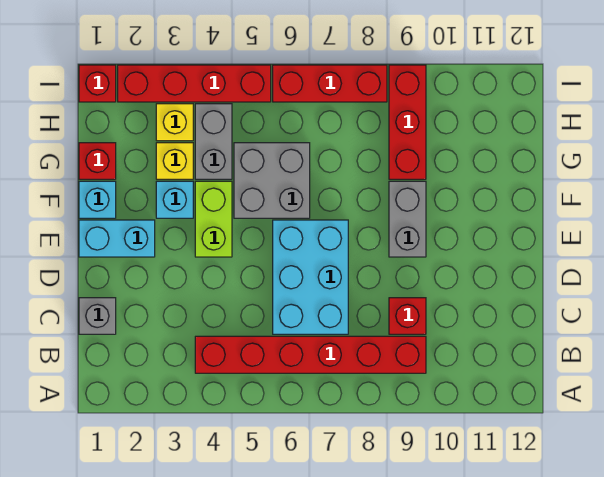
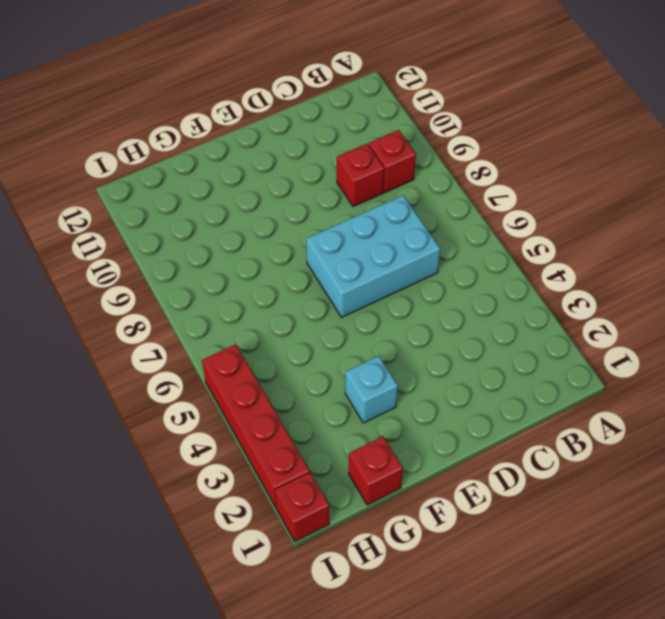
red 1x1 brick [369,130,416,193] -> red 1x6 brick [195,336,426,373]
none -> grey 1x1 brick [79,298,116,334]
none -> cyan 1x2 brick [79,220,155,257]
none -> lime 1x2 brick [195,181,232,257]

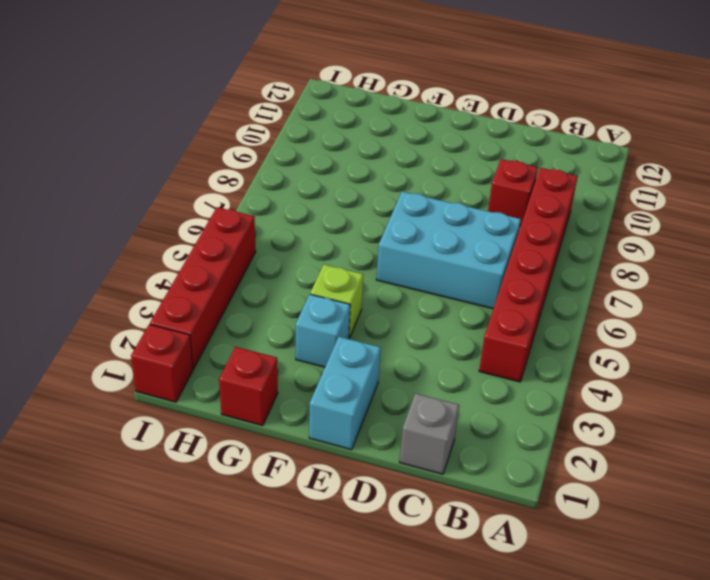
lime 1x1 brick [310,265,363,338] -> lime 1x2 brick [195,181,232,257]
none -> grey 1x2 brick [389,181,426,257]
none -> cyan 1x1 brick [79,181,116,218]
none -> grey 2x2 brick [234,143,310,218]

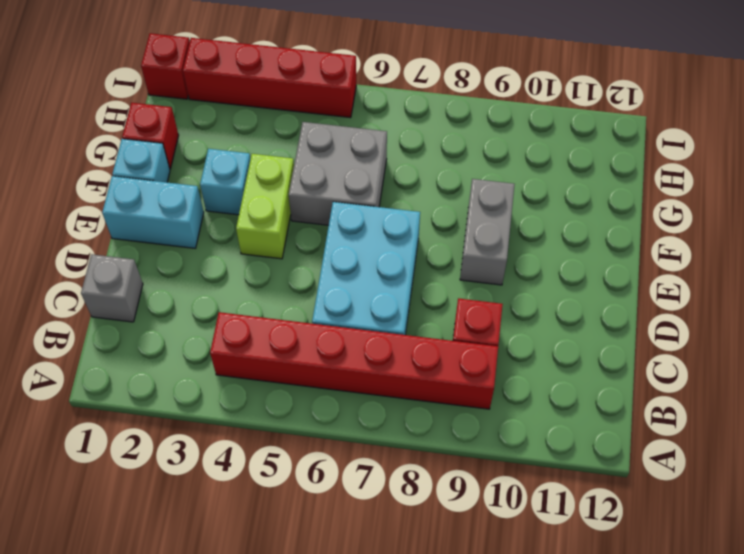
none -> yellow 1x1 brick [156,143,193,179]
none -> grey 1x2 brick [195,104,232,179]
none -> red 1x3 brick [389,65,426,179]

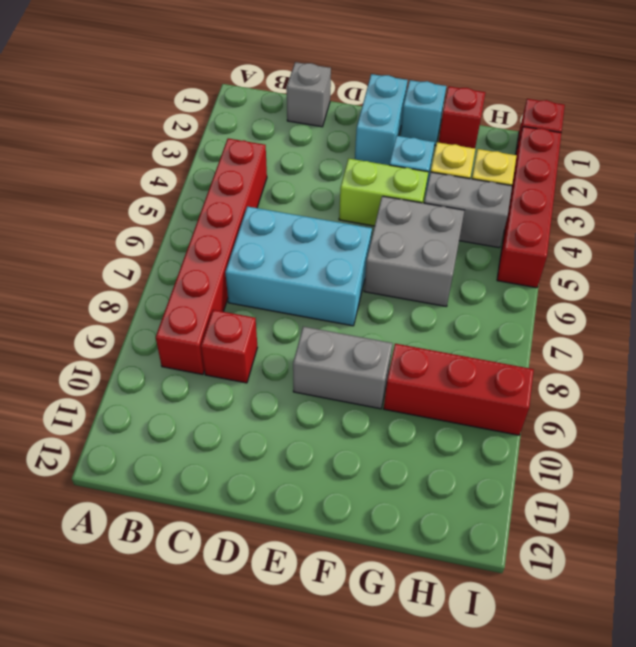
none -> red 1x3 brick [273,65,387,102]

